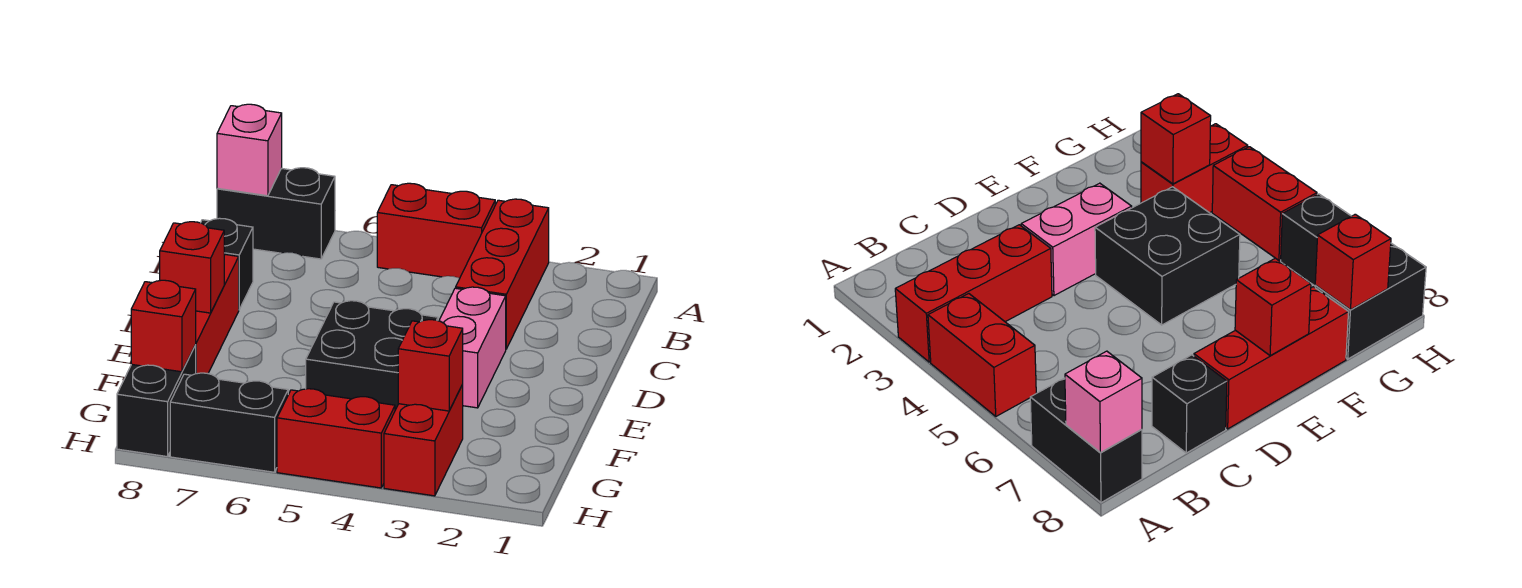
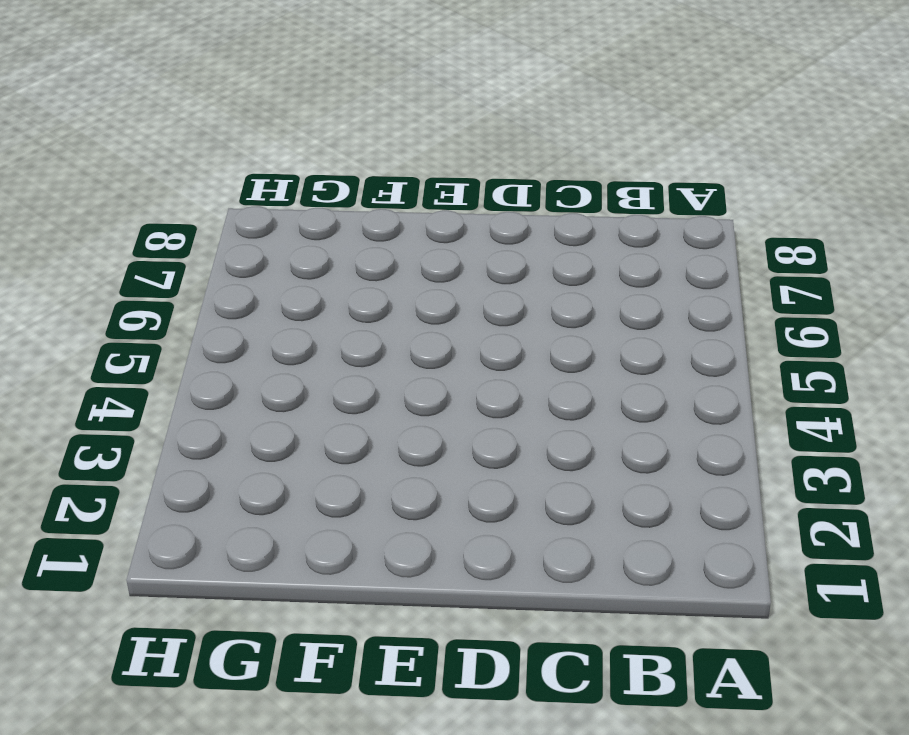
none -> red 1x3 brick [456,199,549,349]
none -> red 1x2 brick [377,183,495,278]
none -> black 1x2 brick [217,168,335,259]

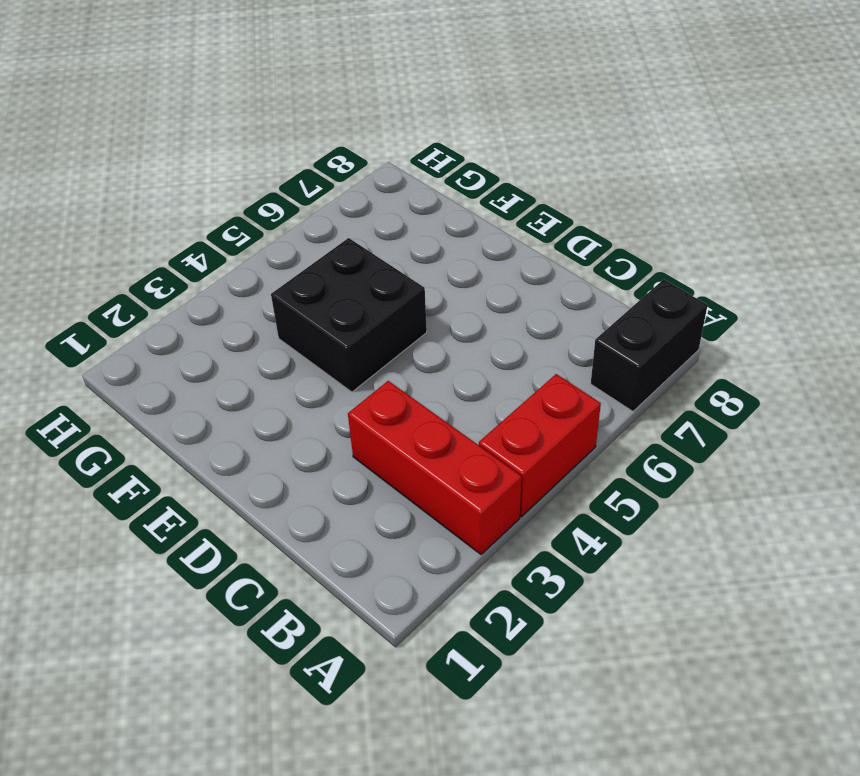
none -> black 1x1 brick [201,218,253,309]
none -> pink 1x2 brick [439,287,506,408]
none -> red 1x3 brick [196,254,239,374]

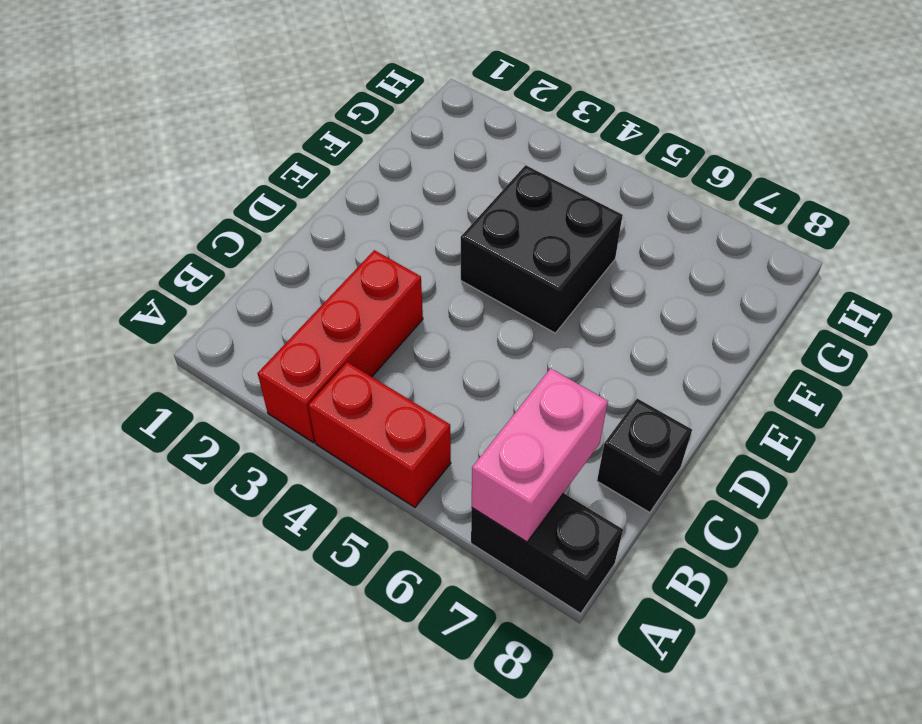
pink 1x2 brick [472,368,608,542] -> pink 1x2 brick moved to [439,287,506,408]
none -> red 1x3 brick [196,254,239,374]
none -> red 1x2 brick [384,385,463,496]
none -> black 1x2 brick [117,345,196,457]

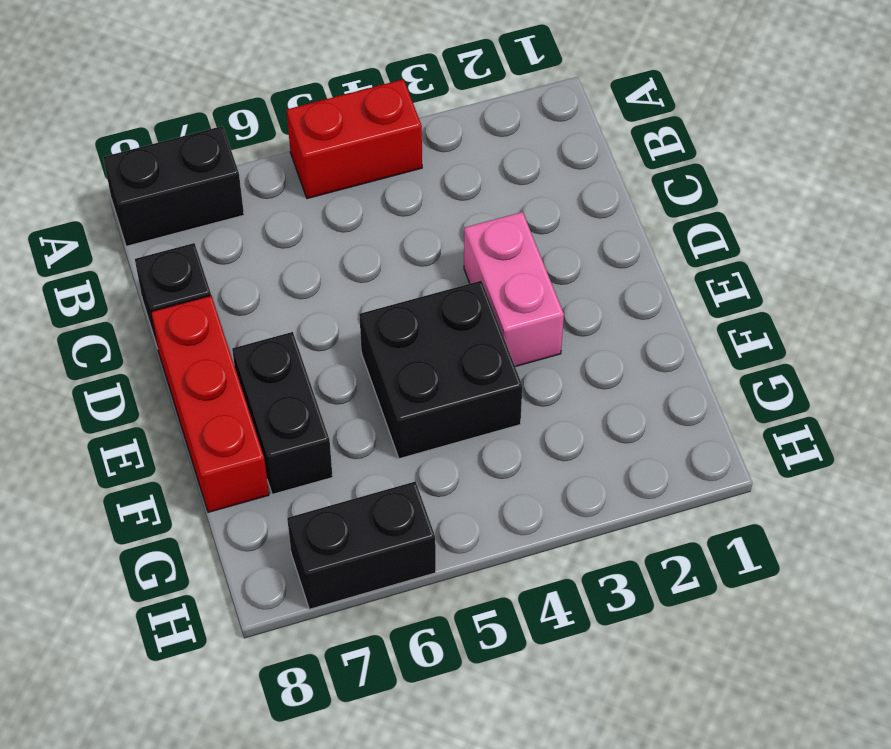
black 1x2 brick [232,332,333,494] -> black 1x2 brick moved to [117,345,196,457]
none -> red 1x3 brick [456,199,549,349]
none -> red 1x2 brick [384,385,463,496]
none -> red 1x2 brick [277,389,395,488]

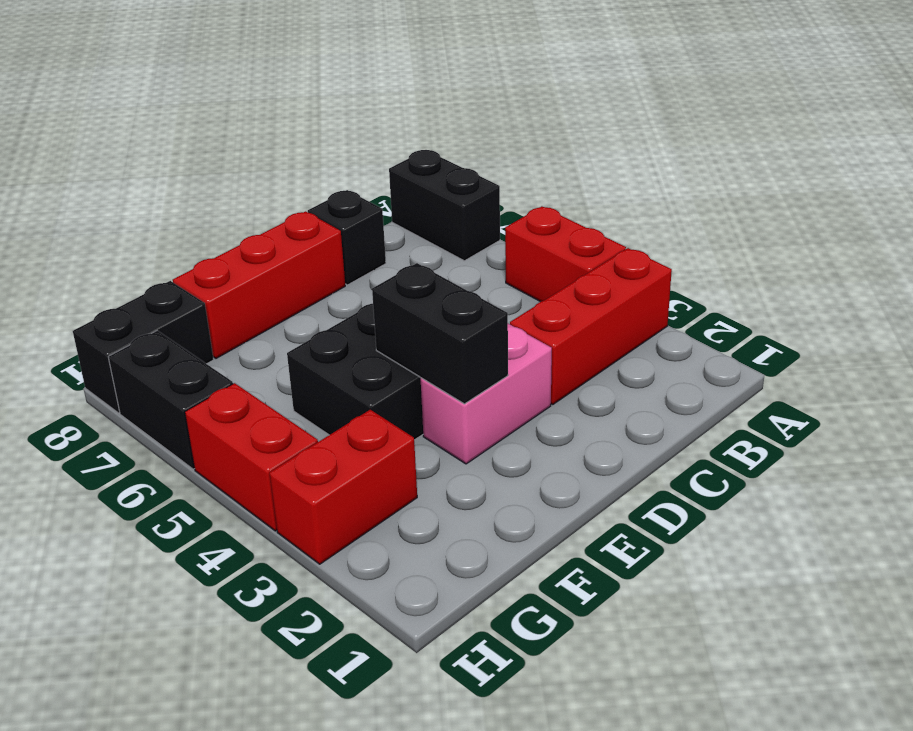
black 1x2 brick [372,263,508,404] -> none
none -> pink 1x1 brick [217,104,282,196]
none -> red 1x1 brick [160,222,224,313]
none -> red 1x1 brick [398,320,463,411]

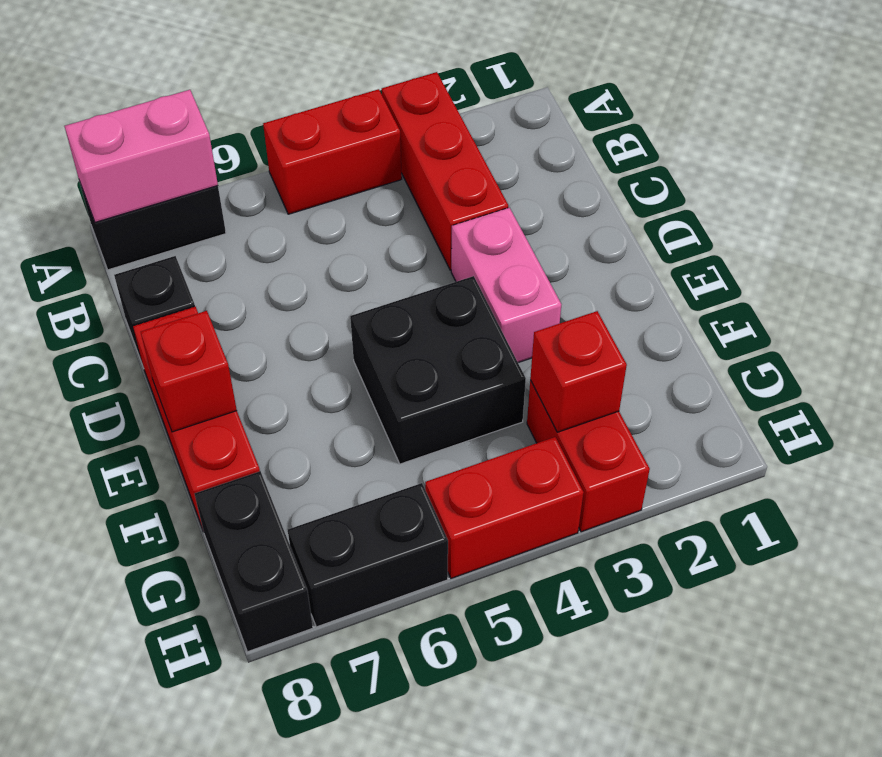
pink 1x2 brick [64,90,218,222] -> pink 1x1 brick [217,104,282,196]
none -> red 1x1 brick [131,280,196,372]

